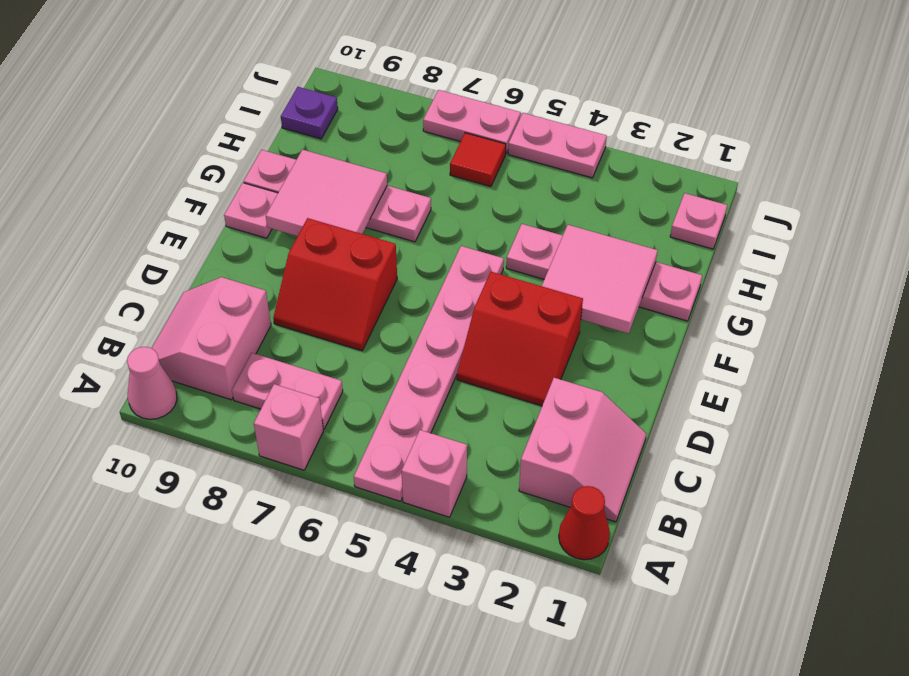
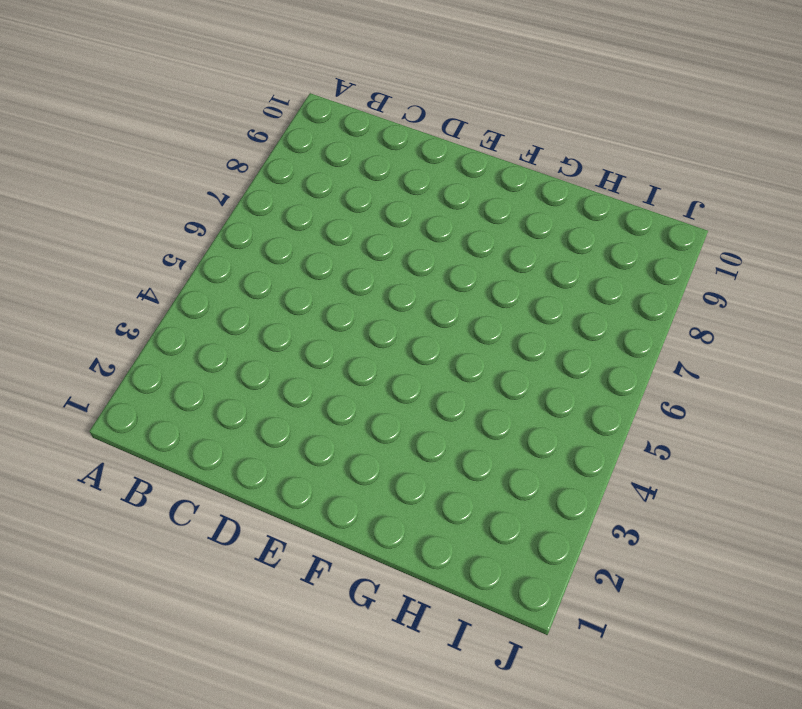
none -> red 1x1 cone [559,486,610,560]
none -> pink 1x1 brick [402,430,467,517]
none -> pink 1x6 plate [354,246,504,501]

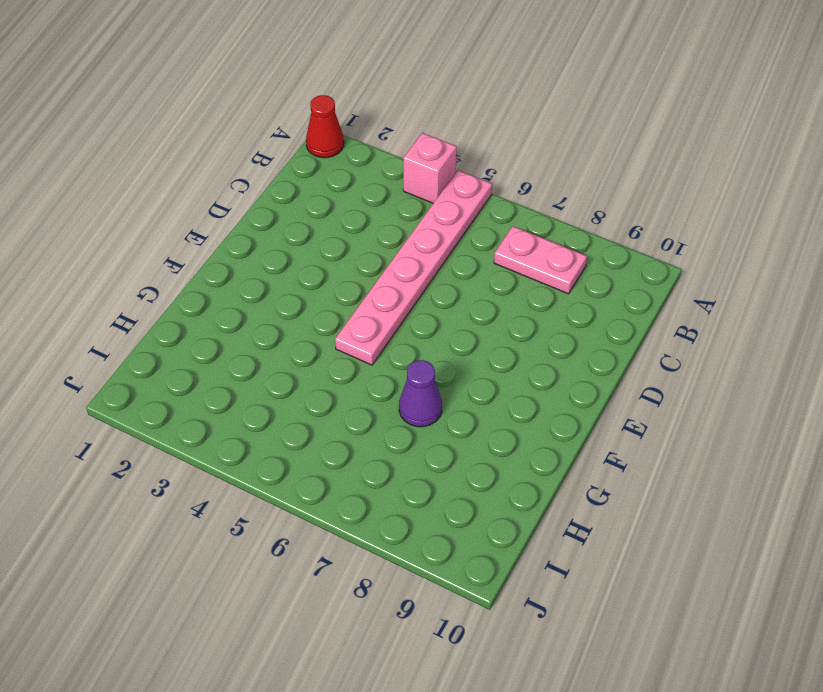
purple 1x1 cone [399,360,442,427] -> pink 1x4 plate [244,150,431,242]
none -> pink 1x1 brick [254,384,323,470]
none -> pink 1x1 cone [127,347,177,419]
none -> pink 2x2 slope [519,378,646,522]

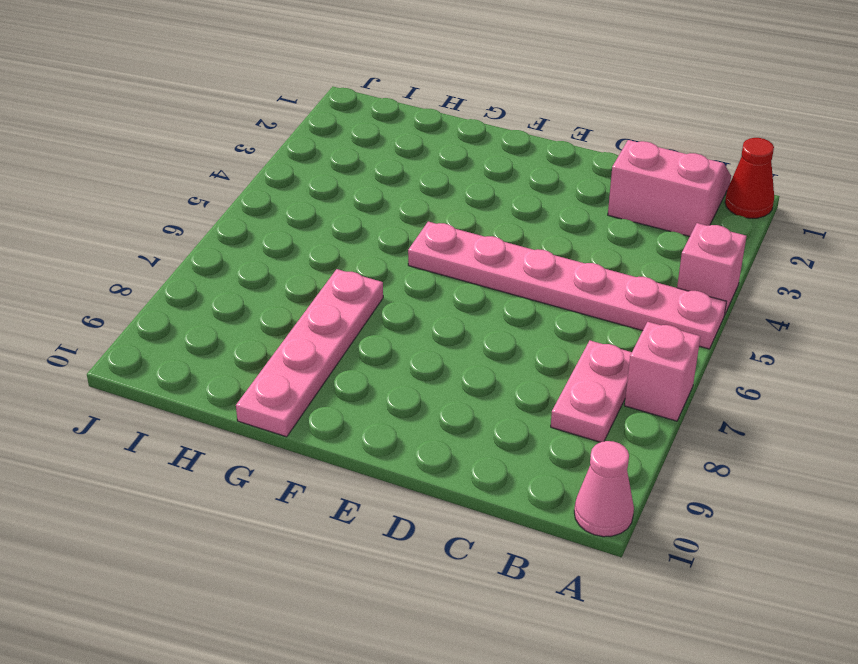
none -> pink 2x2 slope [152,277,271,400]
none -> red 2x2 slope [457,272,583,406]
none -> red 2x2 slope [273,218,397,351]

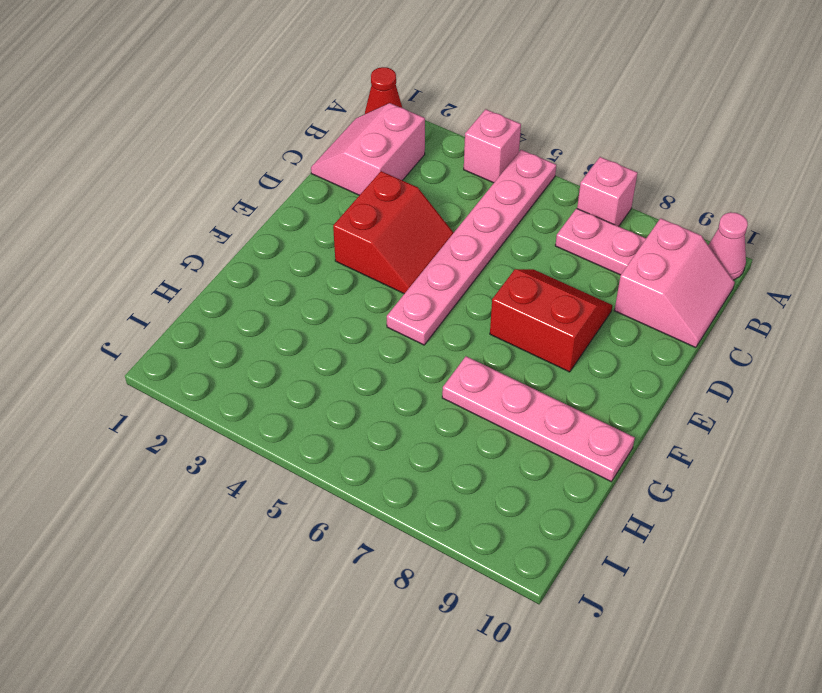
red 2x2 slope [333,171,454,294] -> red 2x2 slope turned to [457,272,583,406]
none -> pink 1x1 plate [224,183,278,238]
none -> pink 1x4 plate [506,224,702,321]
none -> pink 1x1 plate [670,193,727,249]

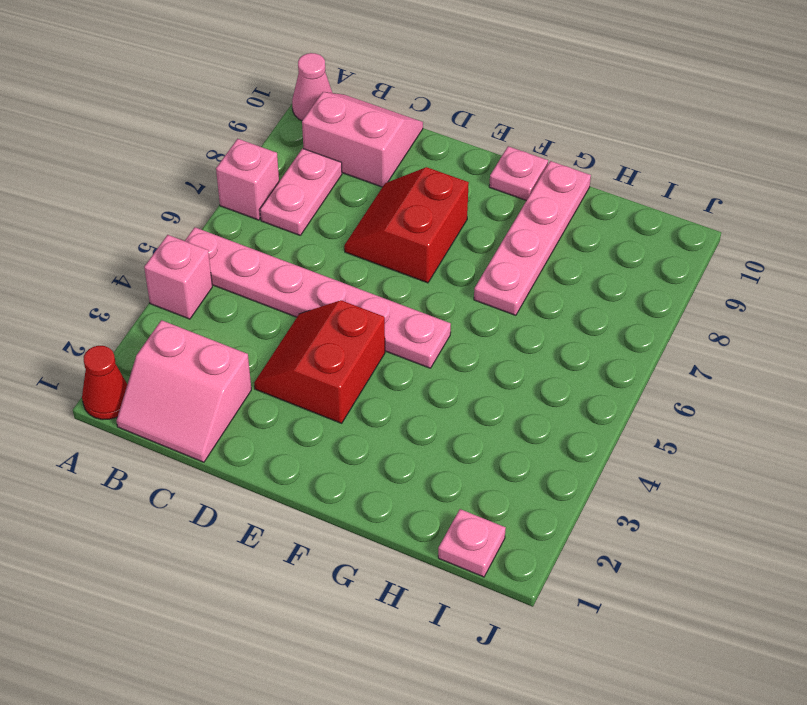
none -> pink 1x4 plate [506,224,702,321]
none -> red 1x1 tile [450,133,506,187]
none -> purple 1x1 plate [281,87,338,139]

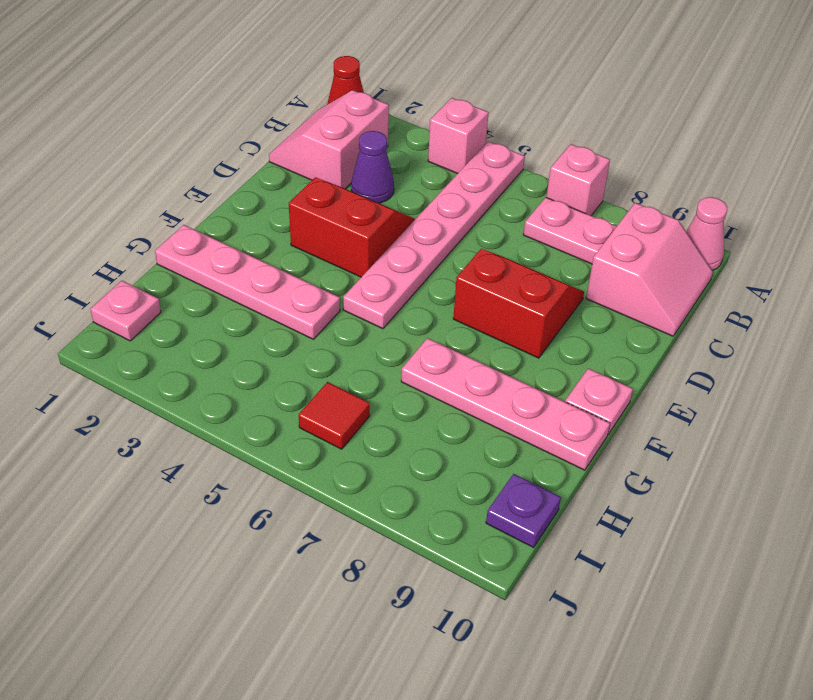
purple 1x1 cone [351,131,394,203] -> none
none -> pink 1x2 plate [508,113,607,178]
none -> pink 1x2 plate [423,90,521,154]
none -> pink 2x2 tile [542,225,658,333]

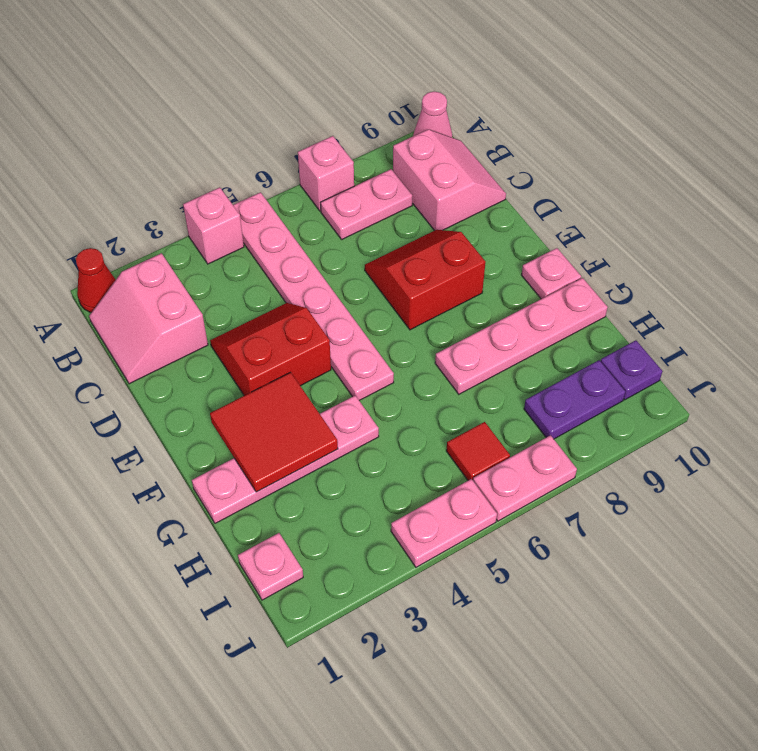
red 2x2 tile [210,372,338,492] -> pink 2x2 tile [542,225,658,333]
purple 1x2 plate [524,360,625,439] -> none
none -> pink 2x2 tile [266,150,387,236]

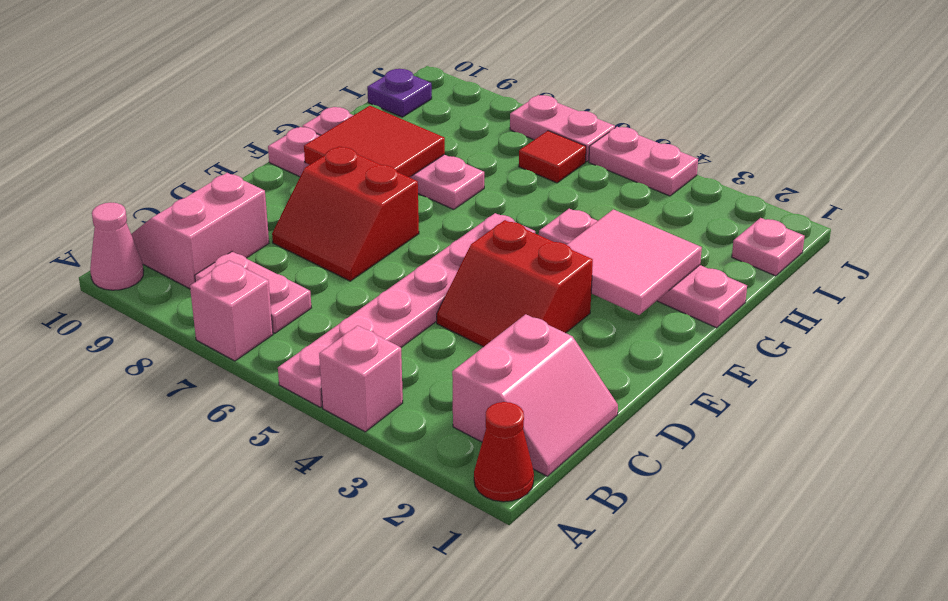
red 2x2 tile [304,106,445,177] -> pink 2x2 tile [266,150,387,236]

